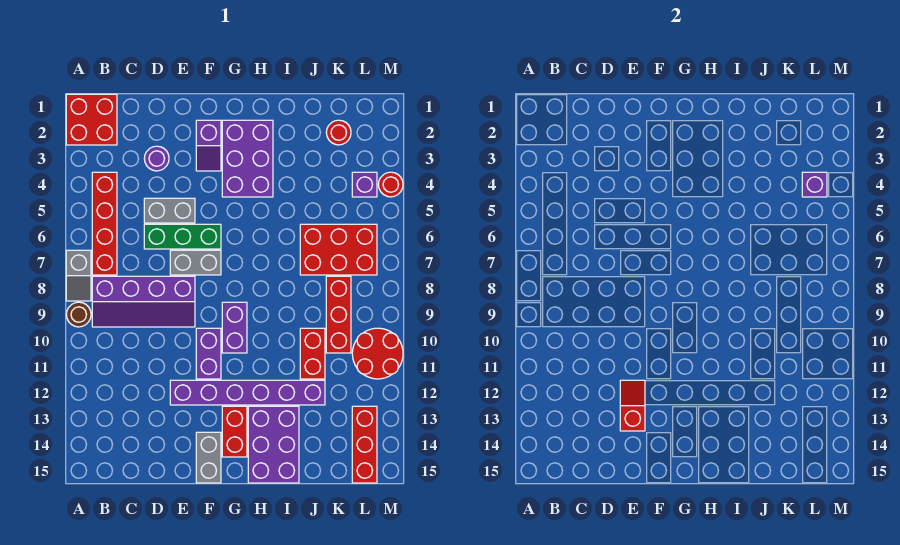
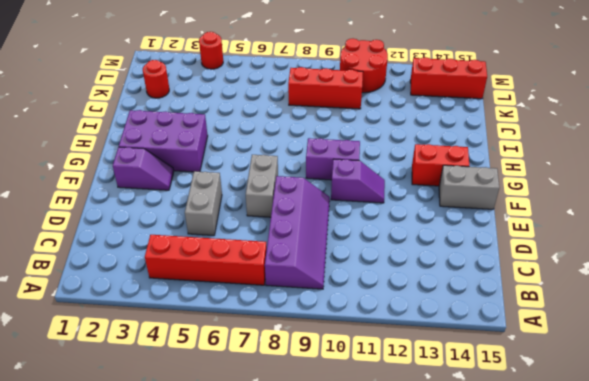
purple 1x2 slope [331,159,385,203] -> purple 1x2 brick [196,328,221,379]
none -> red 2x2 brick [66,94,117,145]
none -> grey 1x2 slope [66,250,91,301]
none -> brown 1x1 round brick [66,302,91,327]

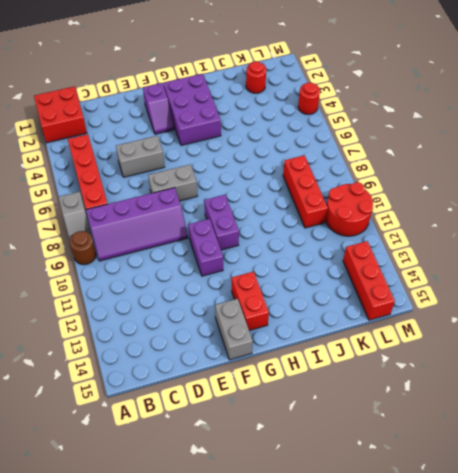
none -> purple 1x1 round brick [144,146,169,171]
none -> green 1x3 brick [144,224,221,249]
none -> purple 1x6 brick [170,380,325,405]

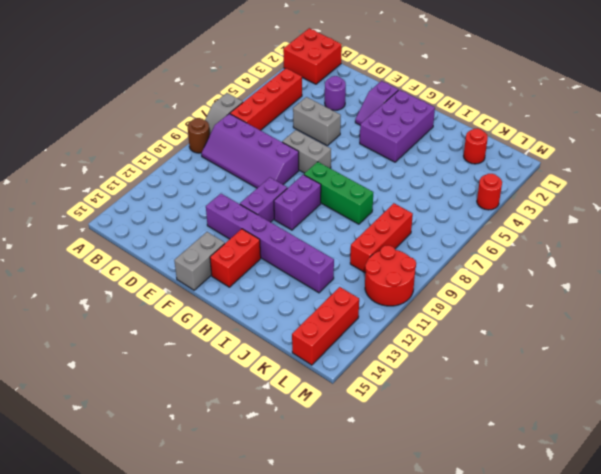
green 1x3 brick [304,162,373,224] -> green 1x3 brick moved to [144,224,221,249]
none -> purple 2x3 brick [248,406,299,483]
none -> red 2x3 brick [300,224,377,275]
none -> red 1x2 brick [300,328,325,379]

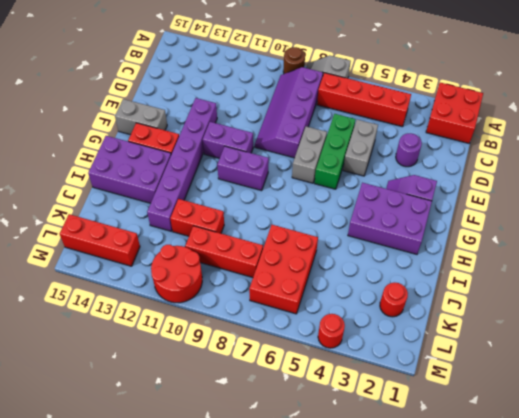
none -> purple 1x1 brick [352,172,377,197]
none -> red 1x2 slope [620,380,645,431]
none -> purple 1x1 brick [802,172,827,197]

